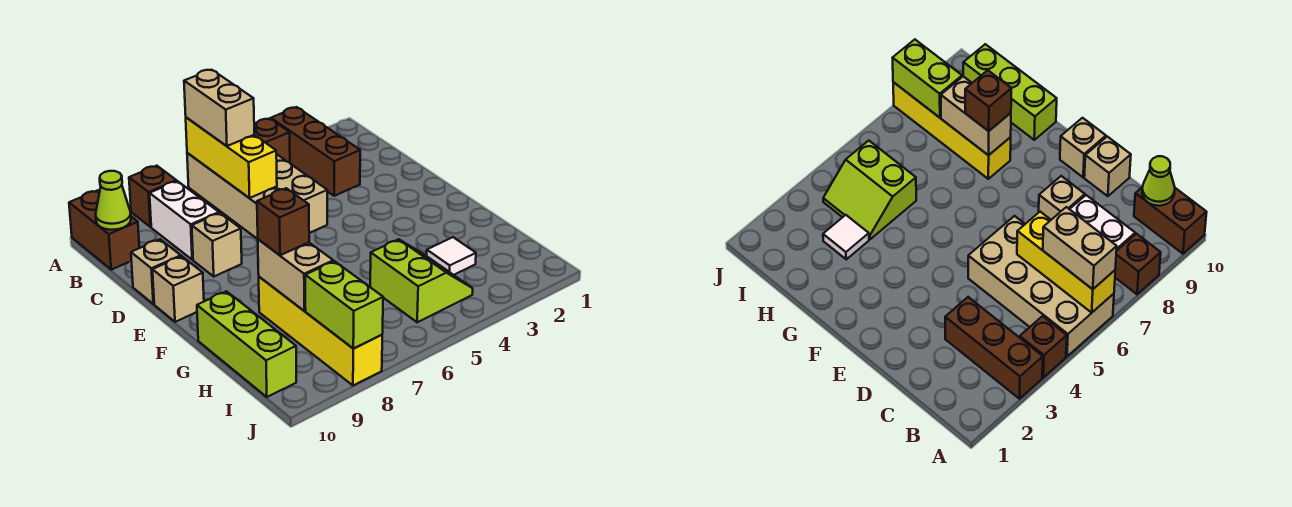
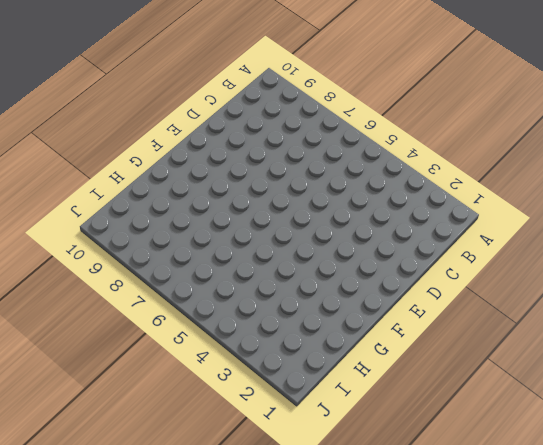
none -> brown 1x3 brick [271,107,360,196]
none -> brown 1x1 brick [254,118,290,163]
none -> tan 2x4 brick [187,153,327,239]

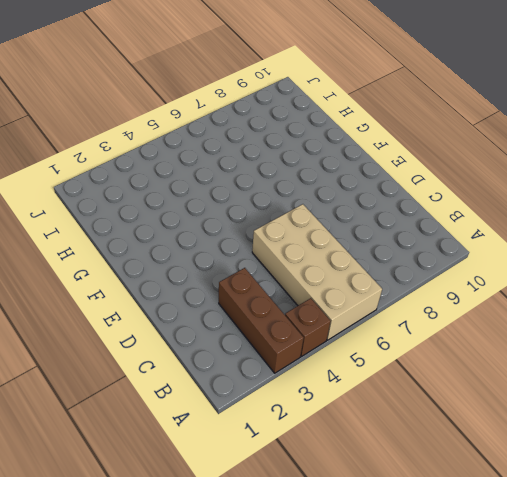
none -> brown 1x1 brick [129,166,177,227]
none -> brown 1x2 brick [69,190,139,270]
none -> white 1x2 brick [150,181,219,260]

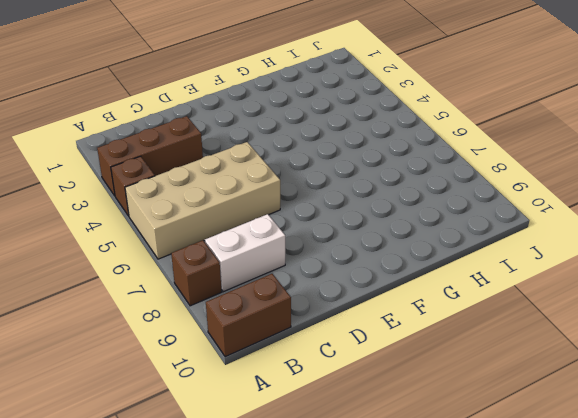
none -> tan 1x1 brick [192,213,242,276]
none -> tan 1x1 brick [131,239,181,304]
none -> tan 1x1 brick [153,256,204,322]

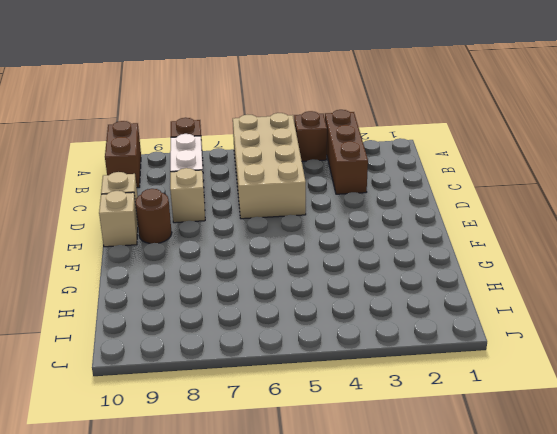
brown 1x1 round brick [135,189,172,244] -> none
none -> yellow 1x4 brick [259,277,382,386]
none -> lime 1x3 brick [197,291,296,397]
none -> white 1x1 tile [427,237,476,275]

